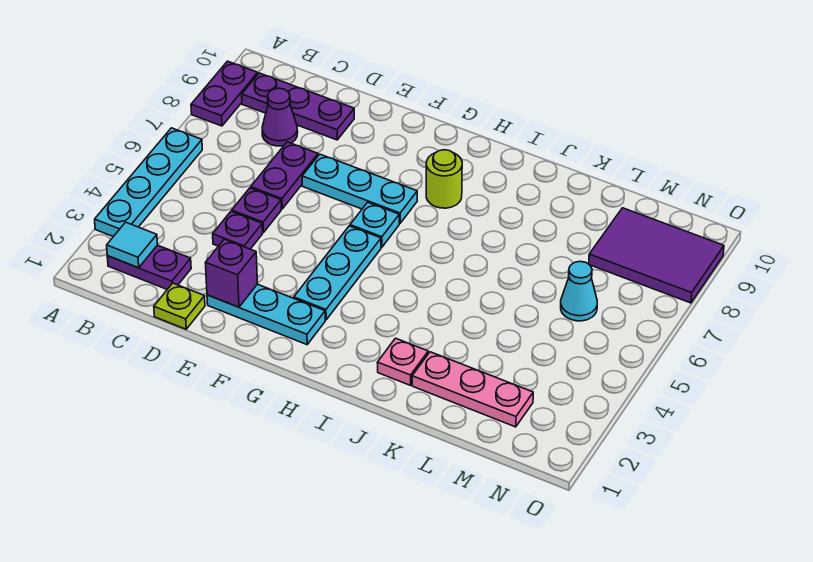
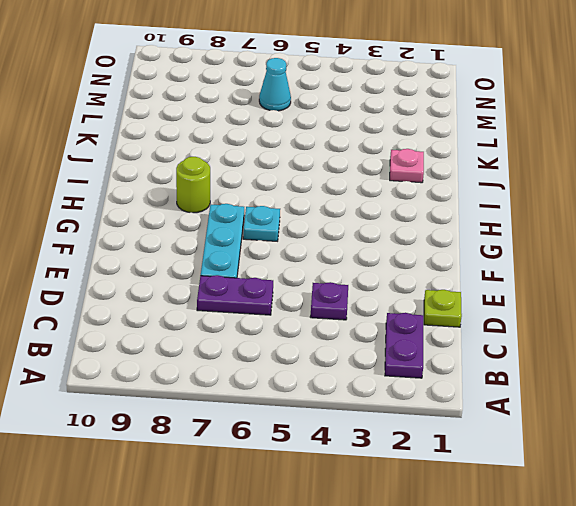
none -> cyan 1x4 plate [95,128,202,237]
none -> purple 1x2 plate [191,61,258,126]
none -> purple 1x3 plate [242,73,354,140]

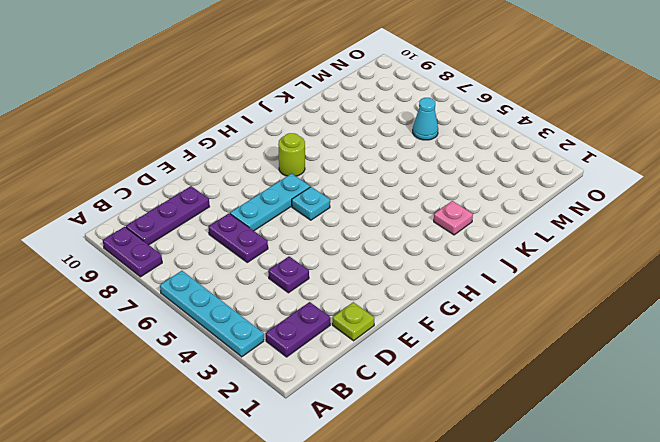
none -> purple 1x1 cone [262,88,298,146]
none -> purple 1x1 plate [232,188,281,233]
none -> cyan 1x3 plate [207,284,325,345]

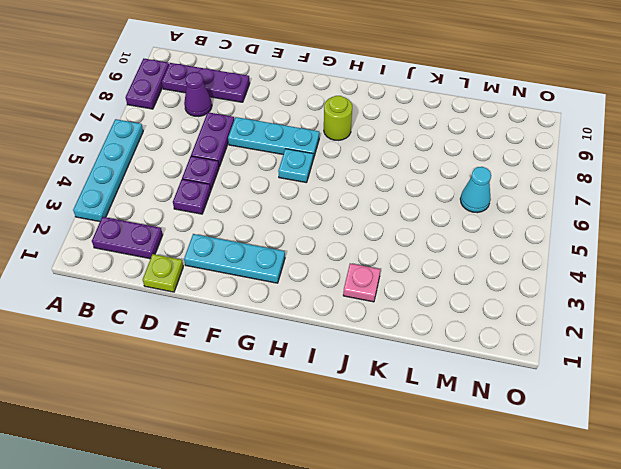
none -> cyan 1x3 plate [294,226,381,320]
none -> pink 1x3 plate [412,352,533,427]
none -> purple 2x3 tile [589,208,724,303]

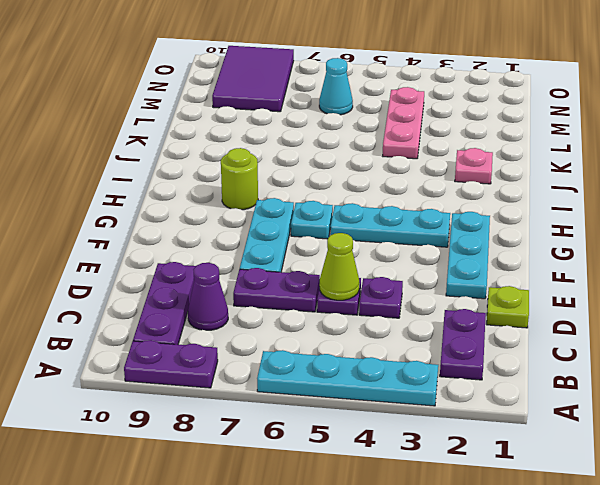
lime 1x1 cone [319,233,360,300] -> none
pink 1x3 plate [383,87,424,159] -> pink 1x3 plate moved to [412,352,533,427]
none -> cyan 1x1 tile [107,222,158,268]
none -> purple 1x1 brick [205,239,257,307]

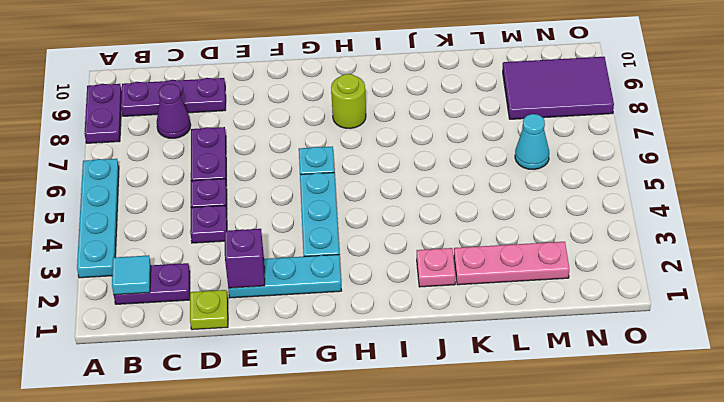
none -> cyan 1x3 plate [302,154,417,223]

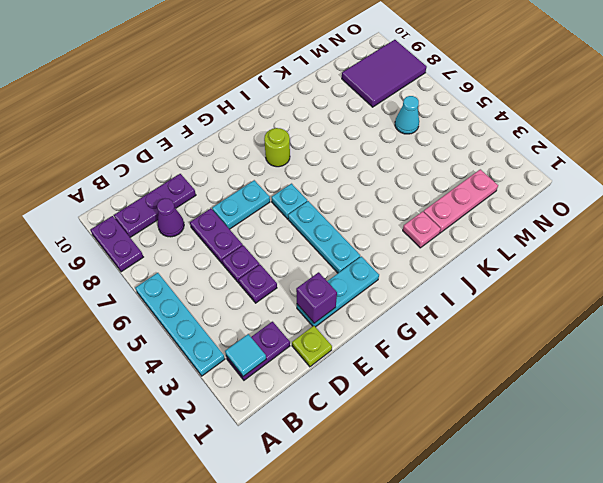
cyan 1x2 plate [212,180,270,229] -> cyan 1x3 plate [302,154,417,223]

